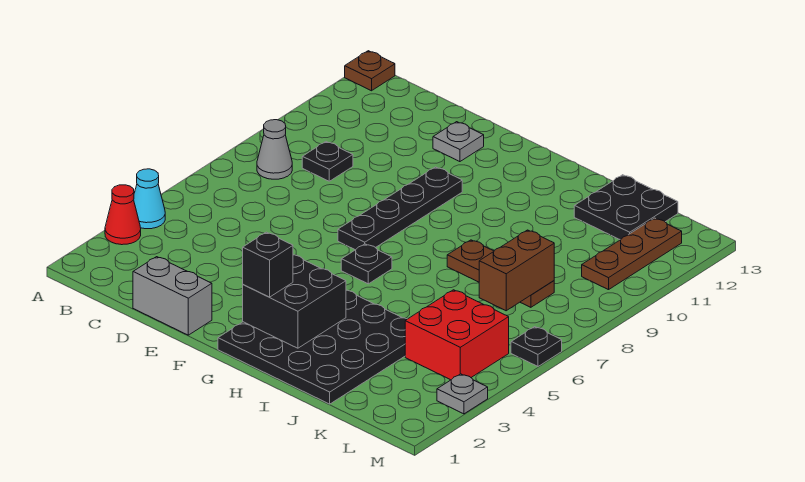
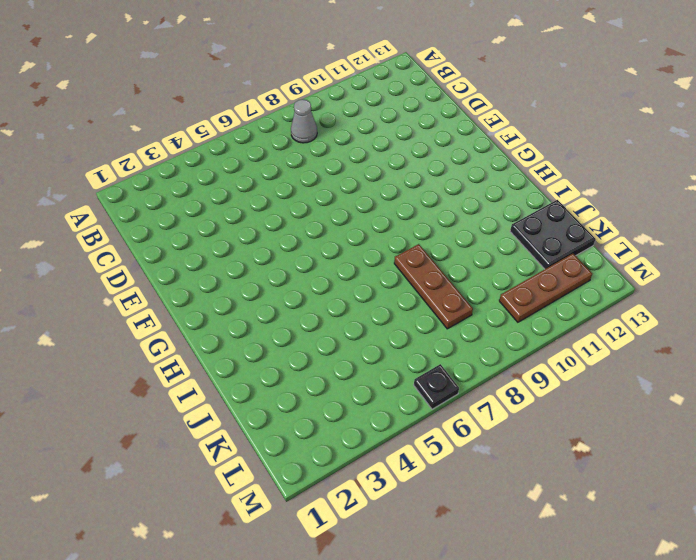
none -> red 1x1 cone [105,185,141,245]
none -> cyan 1x1 cone [134,169,165,229]
none -> brown 1x1 plate [345,51,395,91]

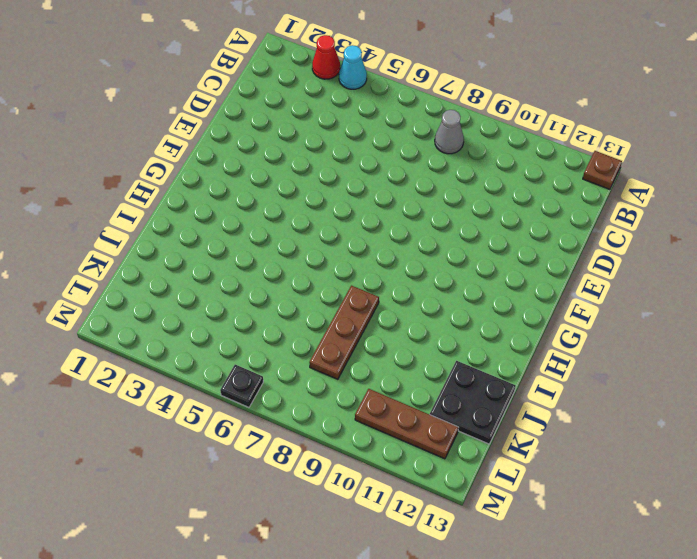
none -> black 1x1 plate [302,142,353,181]
none -> grey 1x2 brick [133,257,212,335]
none -> grey 1x1 plate [433,122,484,162]

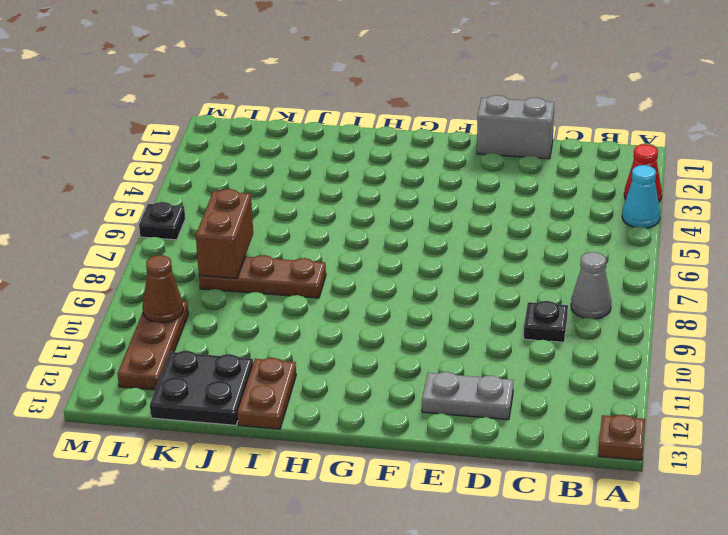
grey 1x2 plate [422,372,513,420] -> grey 1x1 plate [433,122,484,162]
brown 1x2 plate [237,358,296,429] -> none
brown 1x1 cone [142,255,183,323] -> none
none -> black 1x4 plate [338,167,462,250]
none -> black 4x4 plate [218,290,407,404]
none -> black 1x1 plate [341,244,392,284]

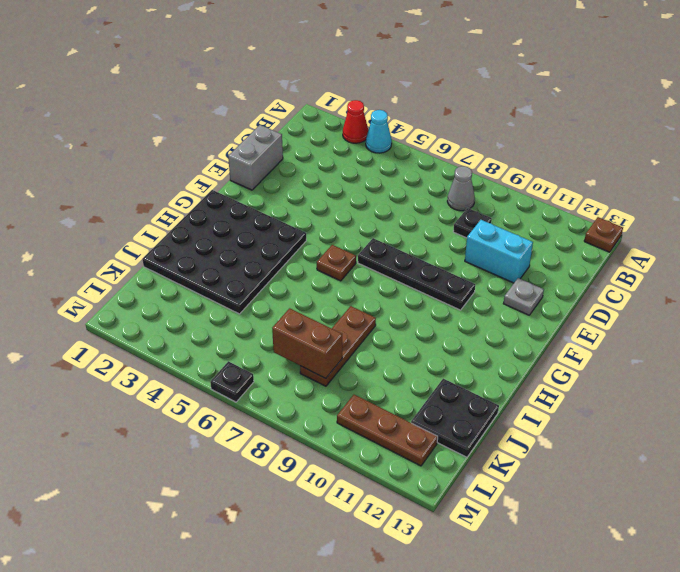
cyan 1x2 brick [465,220,533,283] -> none
brown 1x1 plate [317,245,356,281] -> black 1x1 plate [341,244,392,284]
none -> red 2x2 brick [405,290,509,380]
none -> grey 1x1 plate [437,374,488,414]
none -> black 2x2 brick [243,255,346,348]

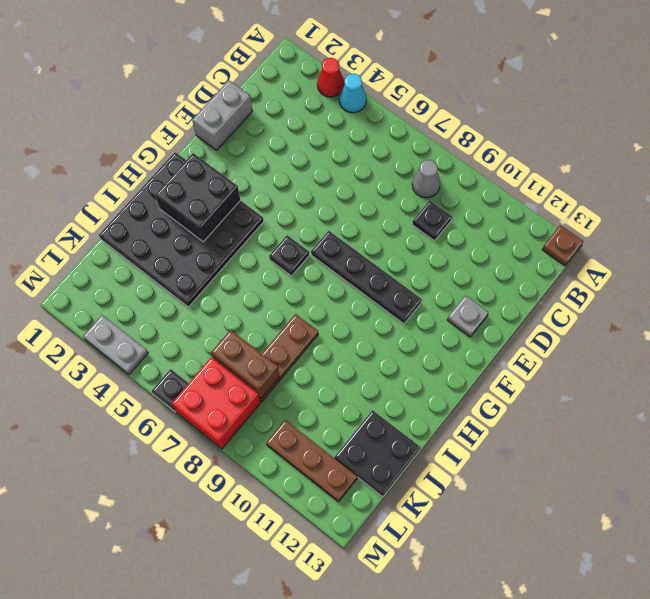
red 2x2 brick [172,357,260,449] -> red 2x2 brick moved to [405,290,509,380]
grey 1x2 plate [83,315,148,374] -> grey 1x1 plate [437,374,488,414]
none -> black 1x1 brick [243,232,293,297]

